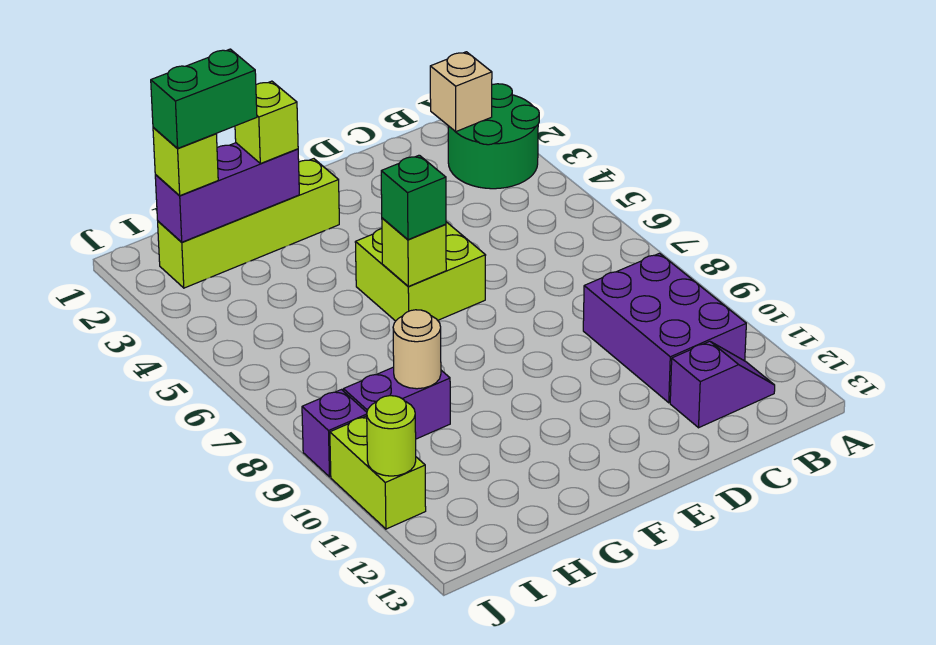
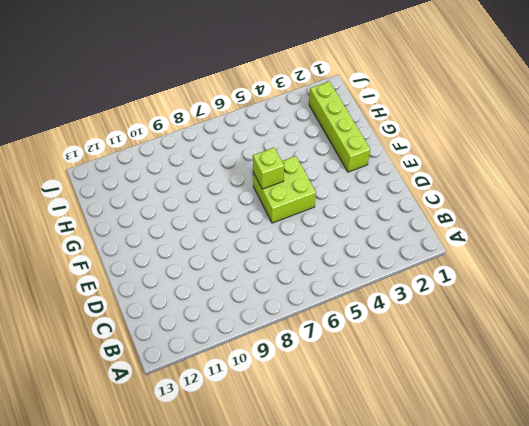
none -> green 2x2 round brick [448,84,539,189]
none -> purple 2x3 brick [583,253,746,403]
none -> purple 1x2 slope [670,341,775,428]

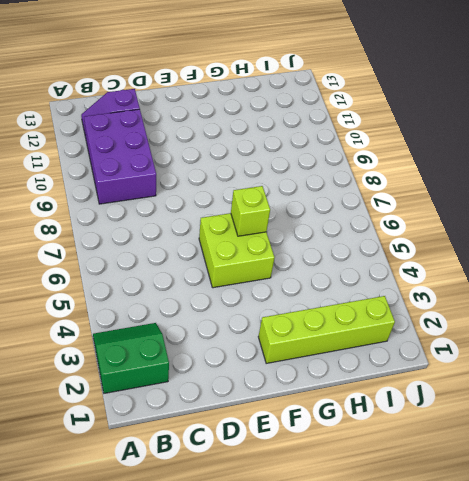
green 2x2 slope [93,323,169,393] -> green 2x2 round brick [448,84,539,189]
none -> purple 1x2 brick [343,367,450,439]
none -> purple 1x1 brick [302,390,367,477]
none -> lime 1x2 brick [330,416,426,529]

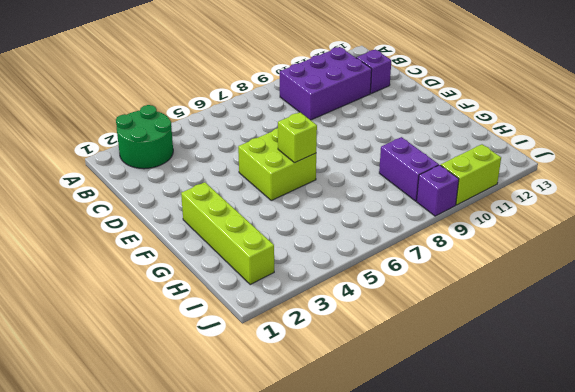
none -> tan 1x1 brick [430,52,492,132]
none -> purple 1x3 brick [155,143,299,242]
none -> tan 1x1 round brick [393,310,441,389]

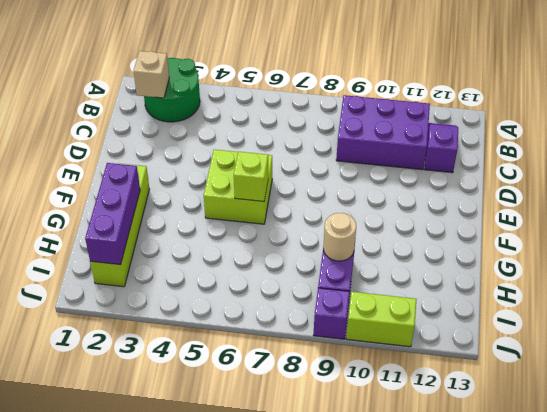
none -> lime 1x1 round brick [367,396,416,476]
none -> green 1x1 brick [381,155,446,240]
none -> lime 1x1 brick [235,81,298,164]

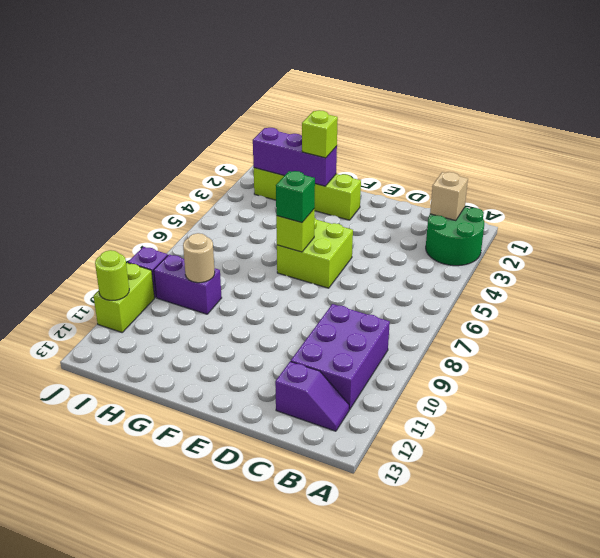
none -> lime 1x1 brick [153,127,218,196]
none -> green 1x2 brick [151,49,257,149]

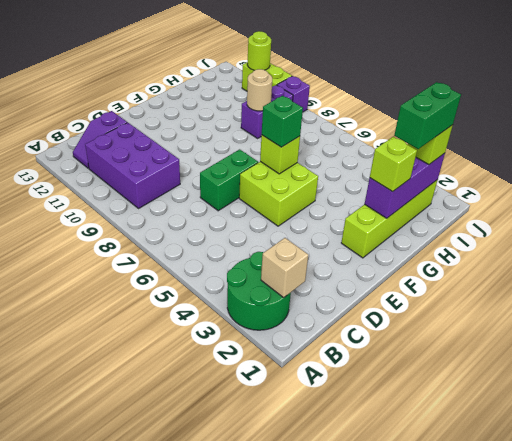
green 1x2 brick [200,149,258,211] -> none

